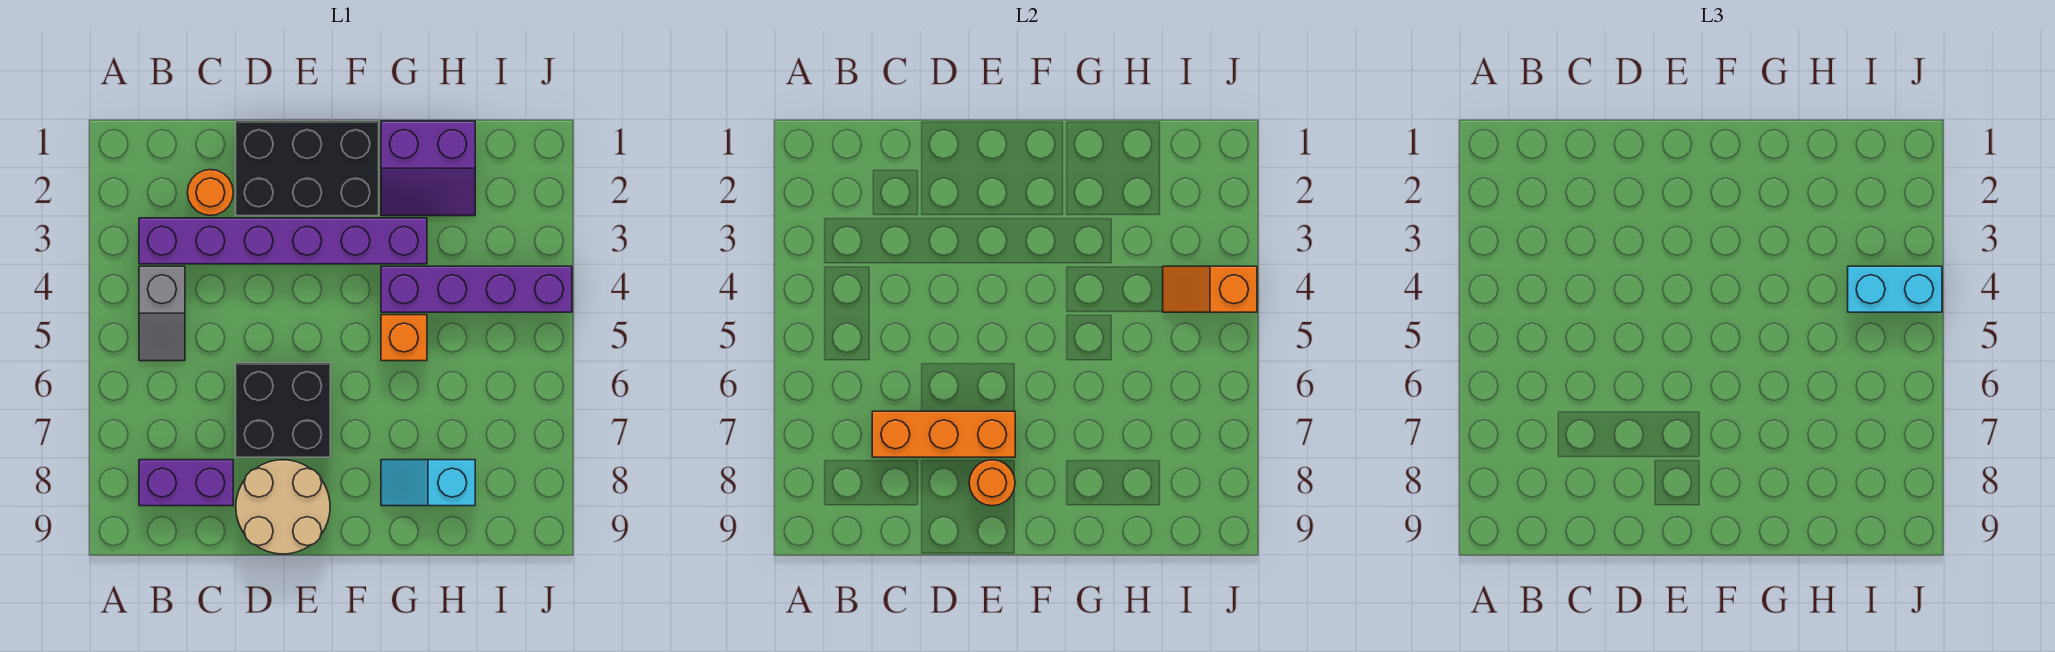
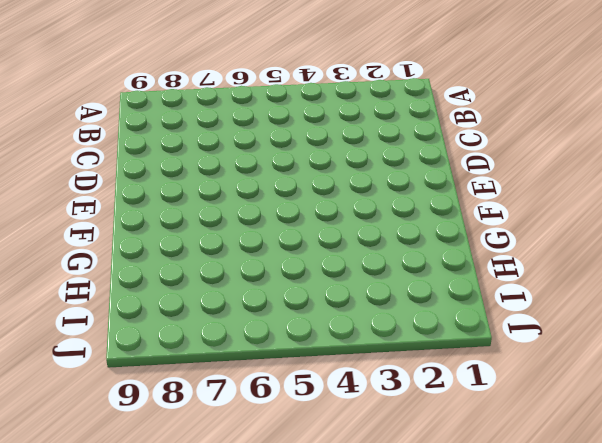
none -> purple 1x6 brick [139,218,427,264]
none -> grey 1x2 slope [139,266,185,361]
none -> purple 1x2 brick [139,460,233,506]

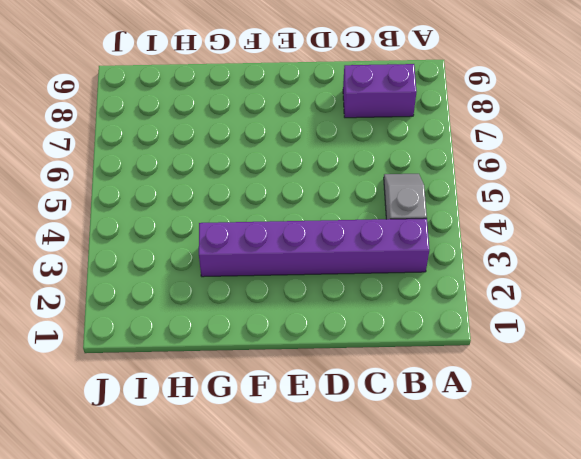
none -> orange 1x1 round brick [187,170,233,215]
none -> black 2x3 brick [236,121,379,216]
none -> black 2x2 brick [236,363,330,457]

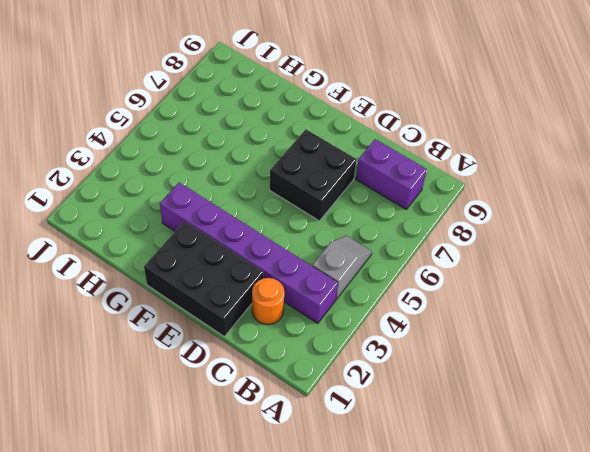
none -> tan 2x2 round brick [236,460,330,554]
none -> purple 2x2 slope [381,121,475,216]
none -> purple 1x4 brick [381,266,572,312]

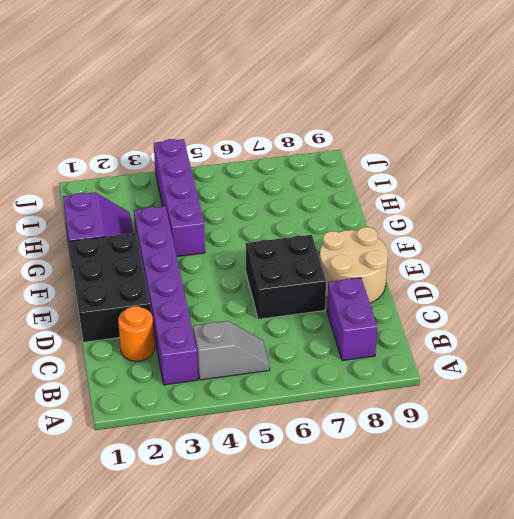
none -> orange 1x1 brick [381,315,427,361]
none -> cyan 1x2 slope [381,460,475,506]
none -> orange 1x3 brick [872,411,1015,457]

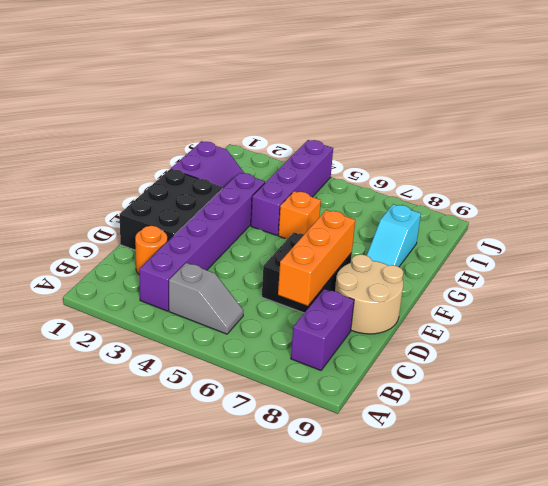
none -> orange 1x1 round brick [969,460,1015,506]
none -> orange 1x2 slope [1163,266,1257,312]
none -> cyan 1x2 brick [1848,266,1942,312]

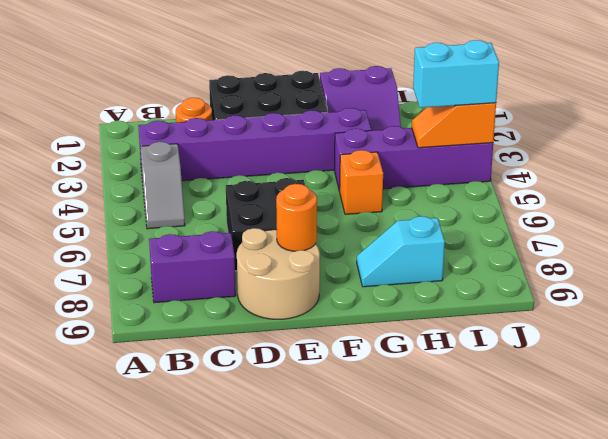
none -> orange 1x3 brick [872,411,1015,457]

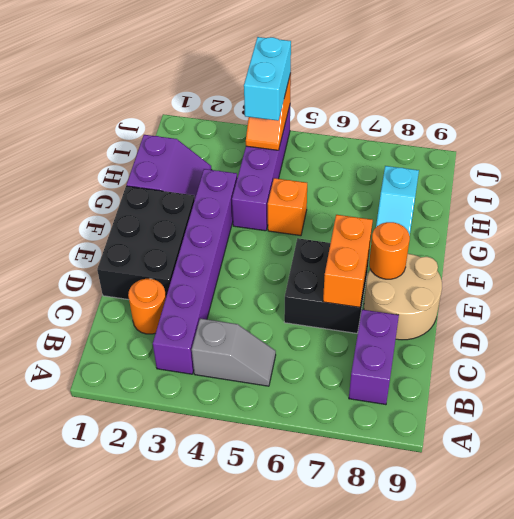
orange 1x2 brick [323,215,373,307] -> orange 1x3 brick [872,411,1015,457]

